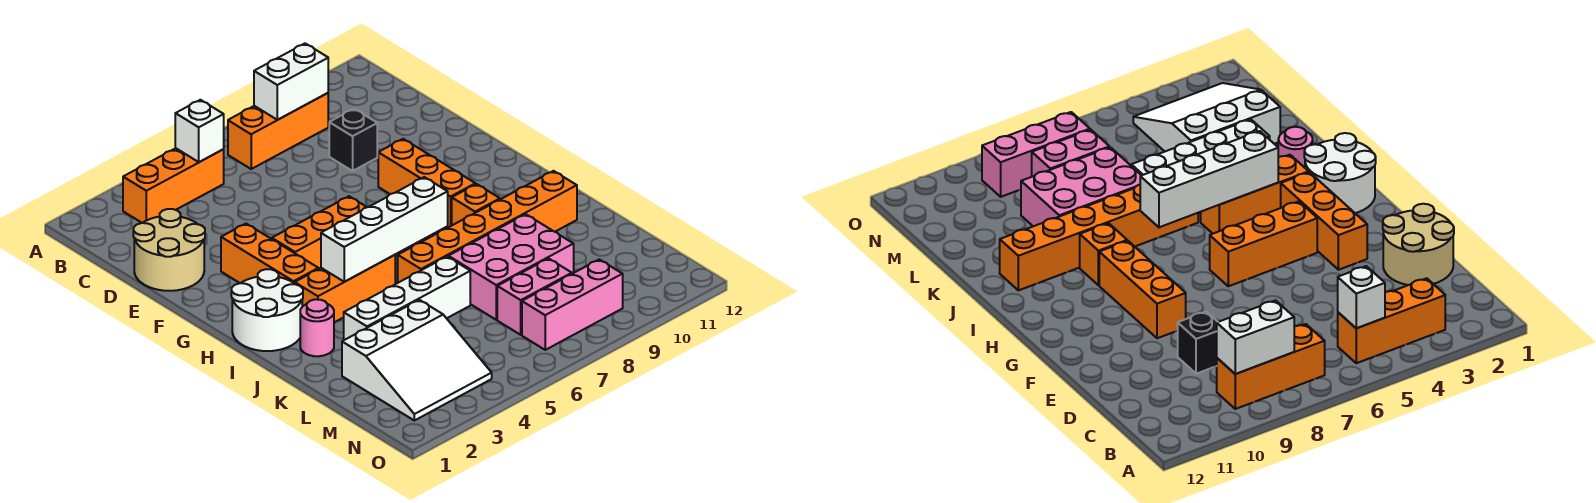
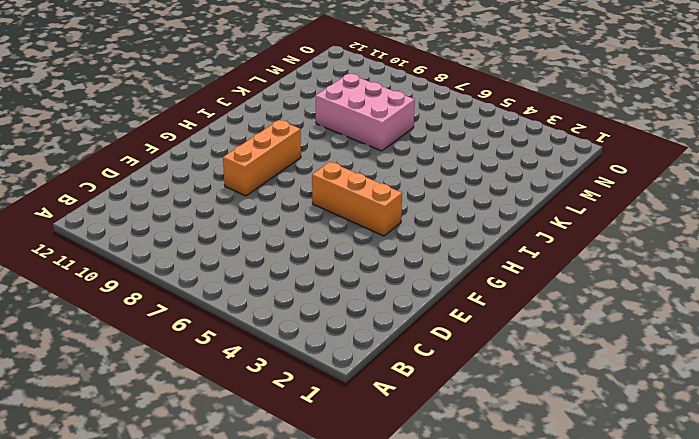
none -> orange 1x3 brick [123,148,224,223]
none -> orange 1x3 brick [228,93,328,169]
none -> tan 2x2 round brick [133,209,205,291]

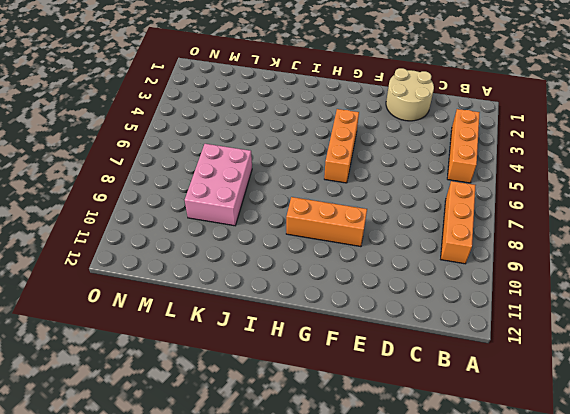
none -> black 1x1 brick [329,109,377,171]
none -> orange 1x3 brick [221,224,318,283]
none -> white 2x2 round brick [231,269,303,351]

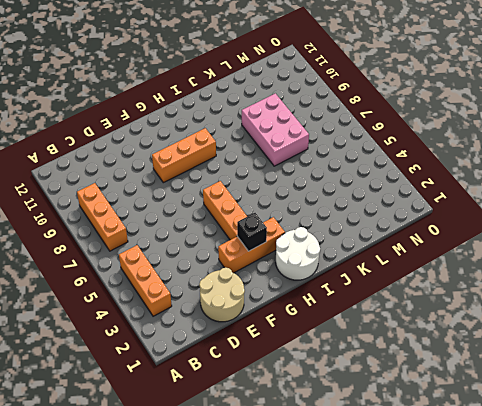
black 1x1 brick [237,213,267,251] -> black 1x1 brick moved to [329,109,377,171]
none -> orange 1x3 brick [295,255,395,322]
none -> orange 1x1 brick [452,184,500,225]
none -> pink 1x1 round brick [300,299,334,356]

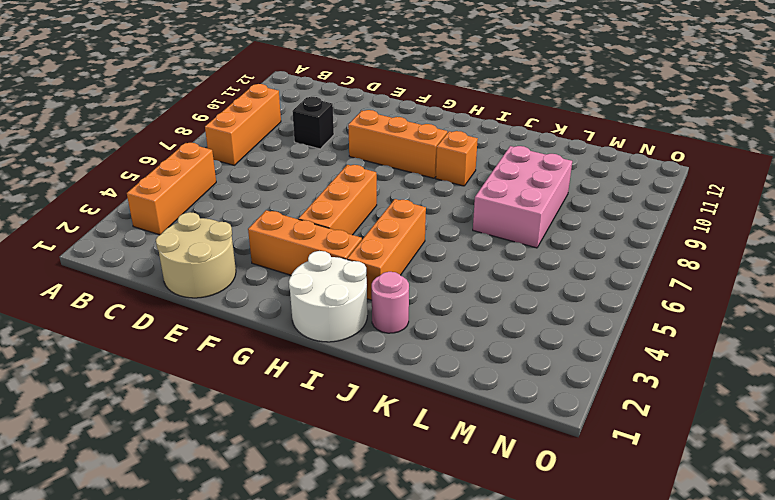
none -> orange 1x6 brick [398,171,577,283]
none -> white 1x4 brick [344,257,470,340]
none -> white 3x3 slope [342,300,492,420]

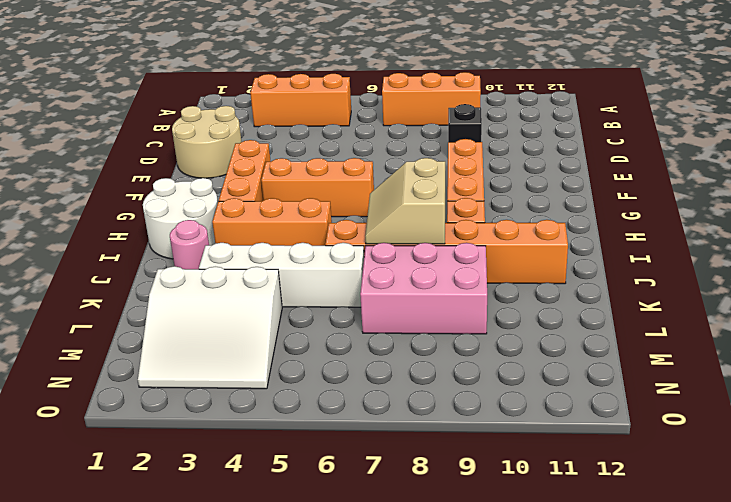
tan 2x2 slope [365,158,445,244] -> white 1x4 brick [321,177,448,282]
none -> pink 1x2 brick [497,259,572,335]
none -> pink 1x3 brick [522,259,623,350]
none -> white 1x1 brick [175,100,224,162]

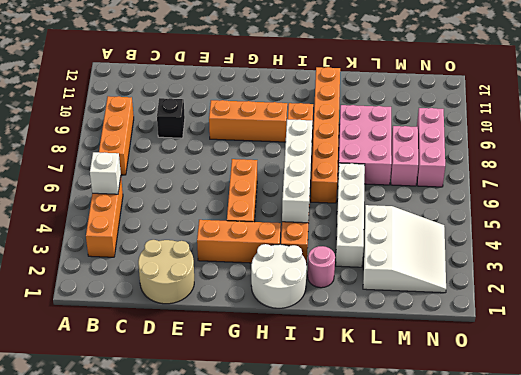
none -> white 1x2 brick [254,43,328,120]

